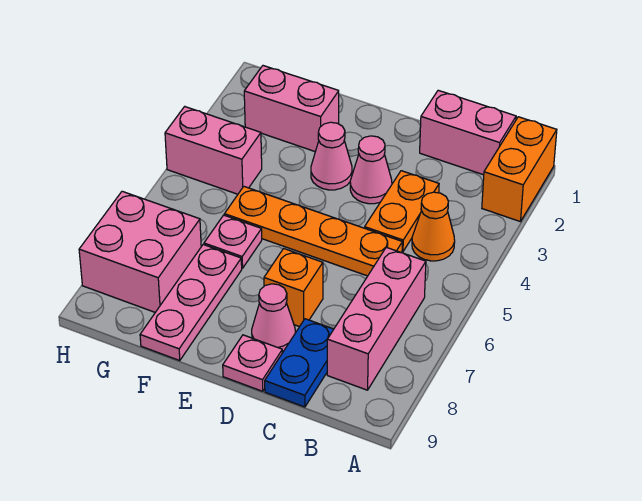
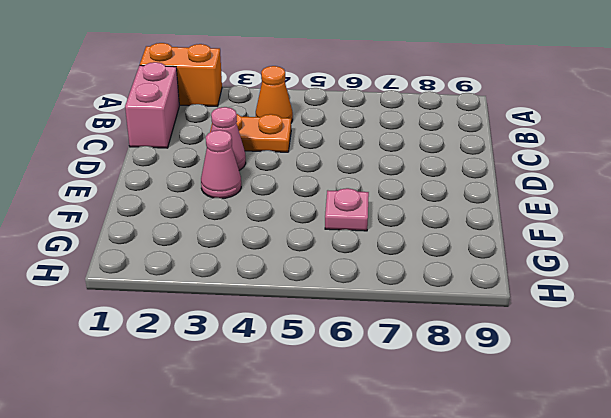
none -> pink 1x3 brick [327,247,426,390]
none -> orange 1x4 plate [225,187,402,276]
none -> blue 1x2 plate [265,319,334,407]

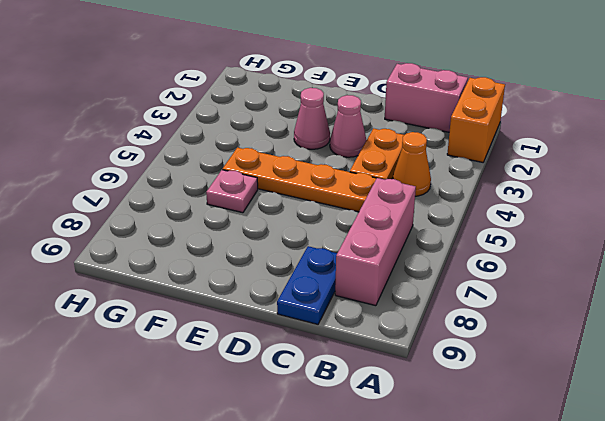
none -> orange 1x1 brick [264,249,323,327]
none -> pink 1x1 cone [252,284,295,352]
none -> pink 1x1 plate [223,335,283,391]

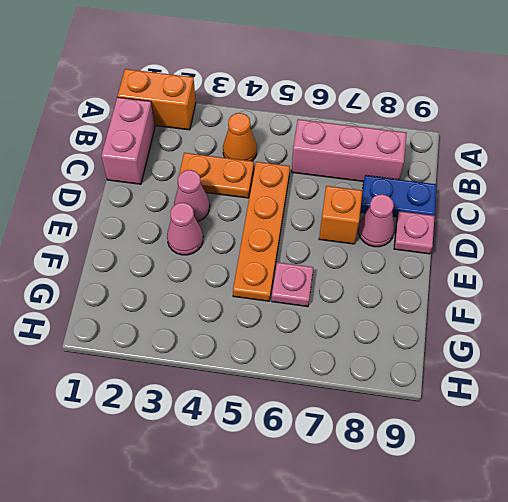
none -> pink 1x2 brick [244,66,339,152]
none -> pink 1x3 plate [140,245,242,361]
none -> pink 1x2 brick [165,107,262,194]

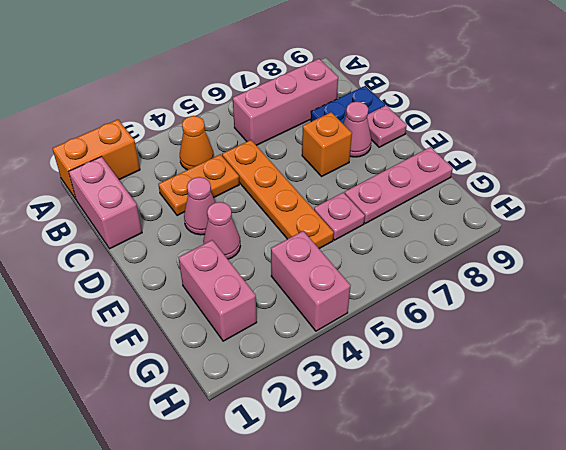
none -> pink 2x2 brick [79,191,201,312]

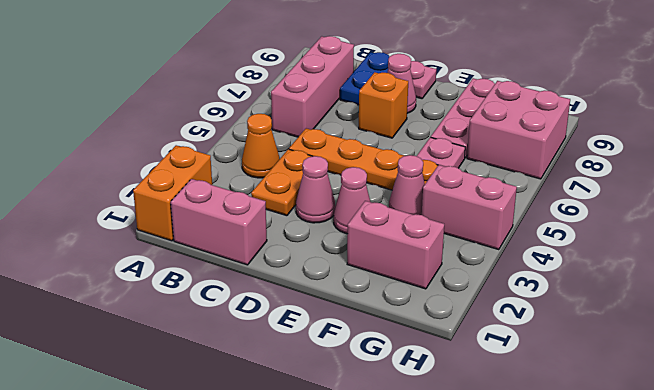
pink 1x1 cone [389,155,425,215] -> none

